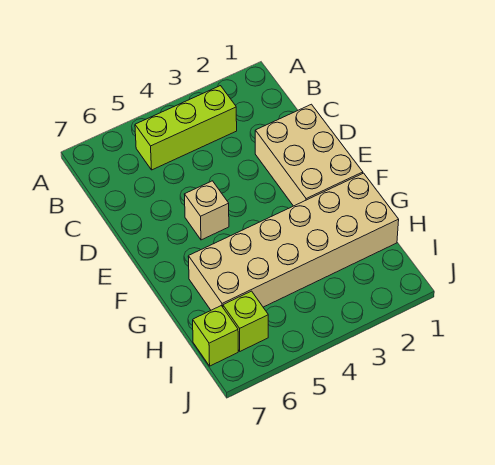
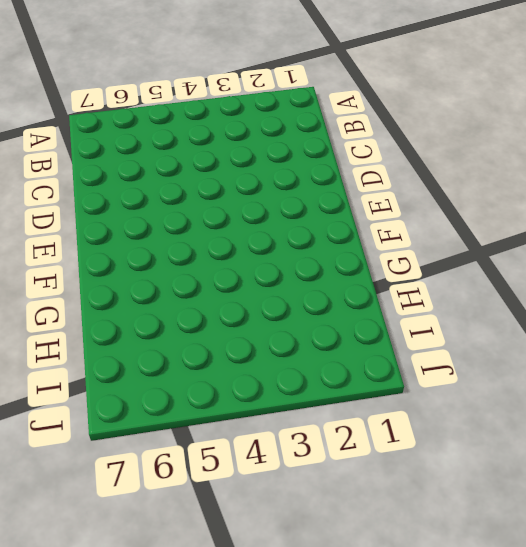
none -> lime 1x3 brick [135,86,237,170]
none -> tan 2x3 brick [255,104,363,206]

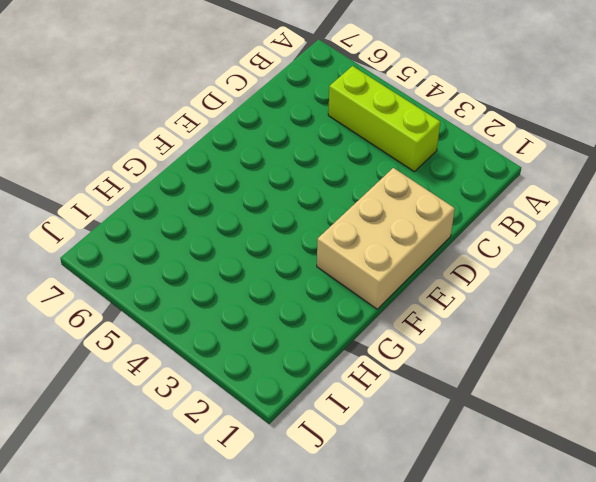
none -> tan 1x1 brick [184,181,229,240]
none -> tan 2x6 brick [188,173,399,310]

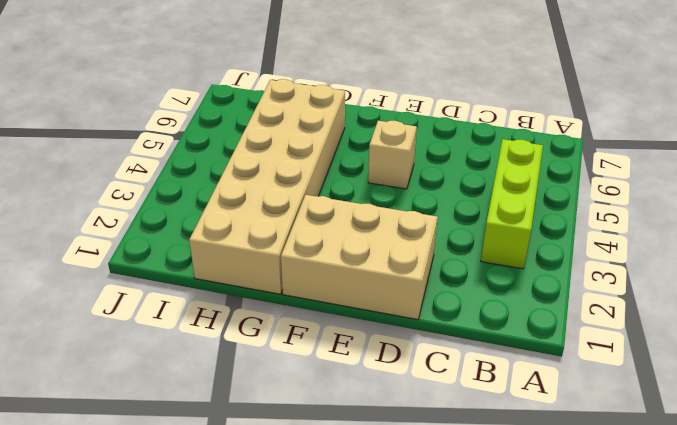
none -> lime 1x1 brick [223,291,268,351]
none -> lime 1x1 brick [193,306,238,366]

